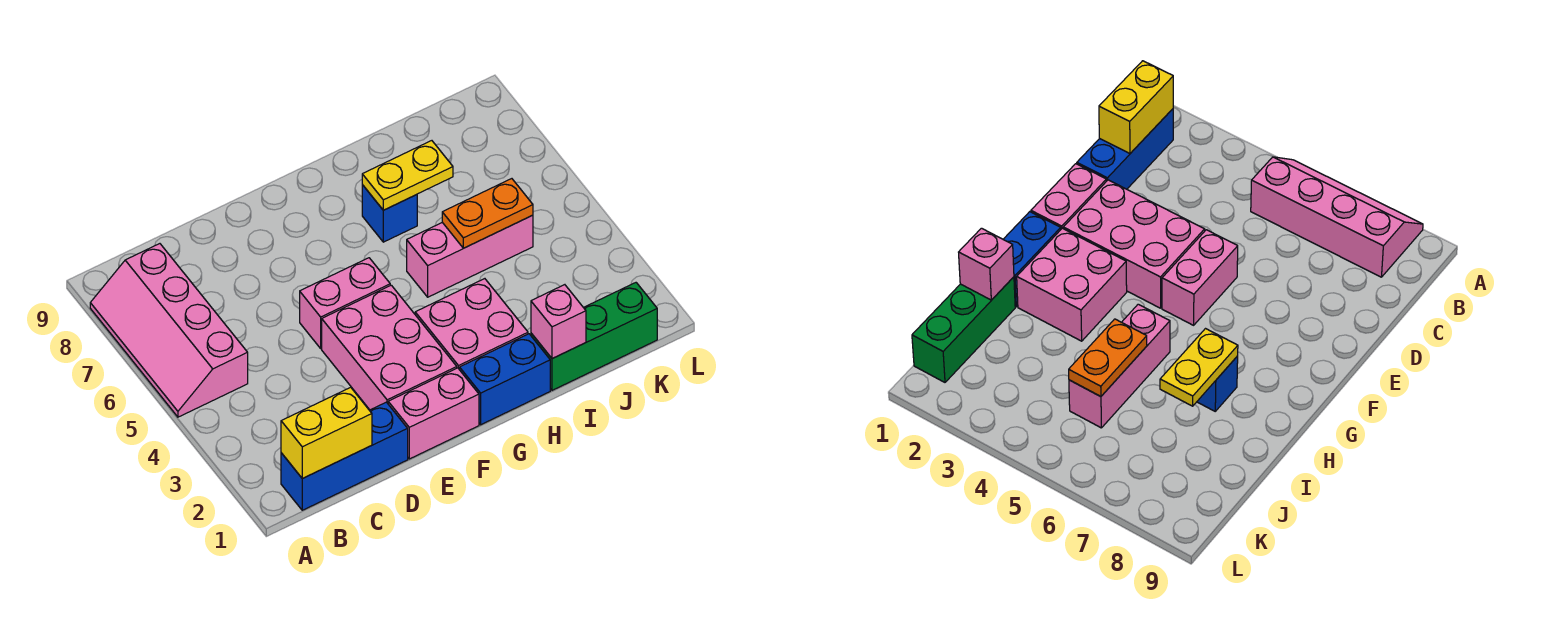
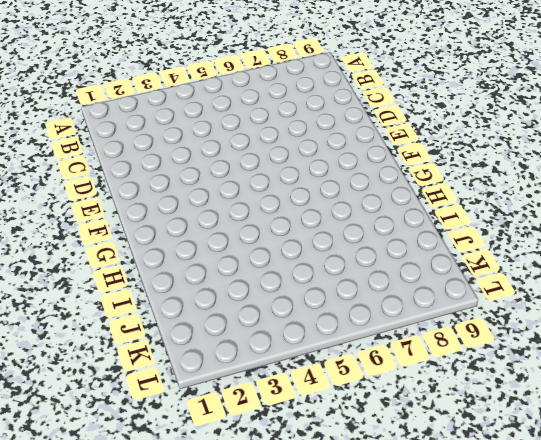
none -> pink 2x4 slope [90,244,248,417]
none -> blue 1x3 brick [281,402,408,510]
none -> pink 1x2 brick [388,368,479,459]

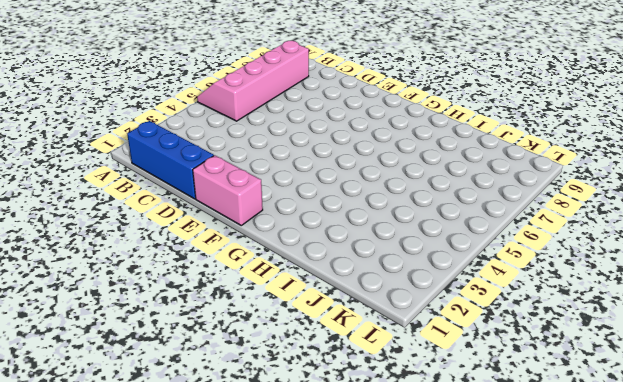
none -> pink 2x3 brick [322,285,457,410]
none -> pink 1x2 brick [300,258,390,348]
none -> blue 1x2 brick [460,334,550,425]

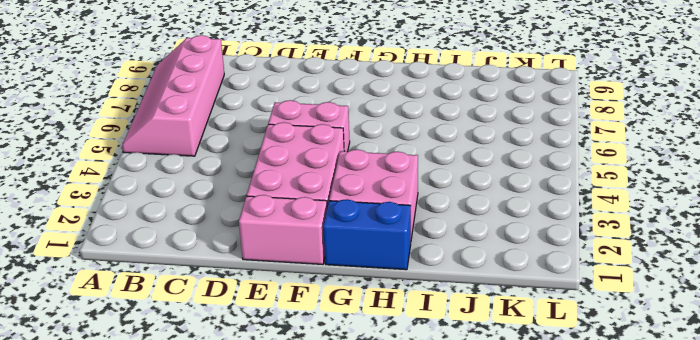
none -> blue 1x3 brick [281,402,408,510]
none -> pink 1x3 brick [407,215,533,297]
none -> blue 1x1 brick [362,185,417,242]

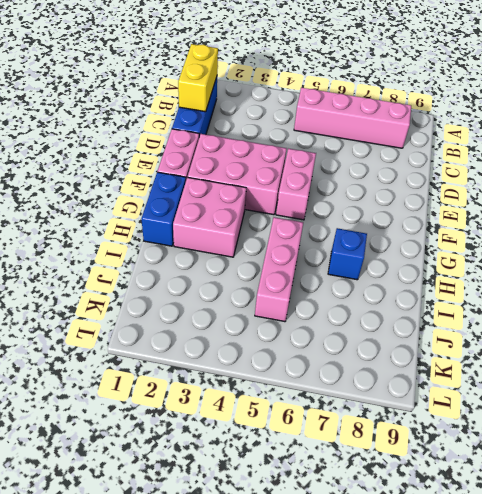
none -> green 1x3 brick [531,283,657,390]
none -> yellow 1x2 plate [362,141,453,210]
none -> pink 1x1 brick [531,285,586,359]

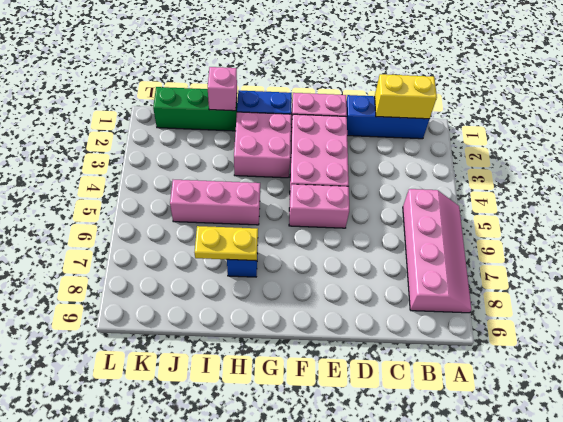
none -> orange 1x2 plate [442,179,533,248]

